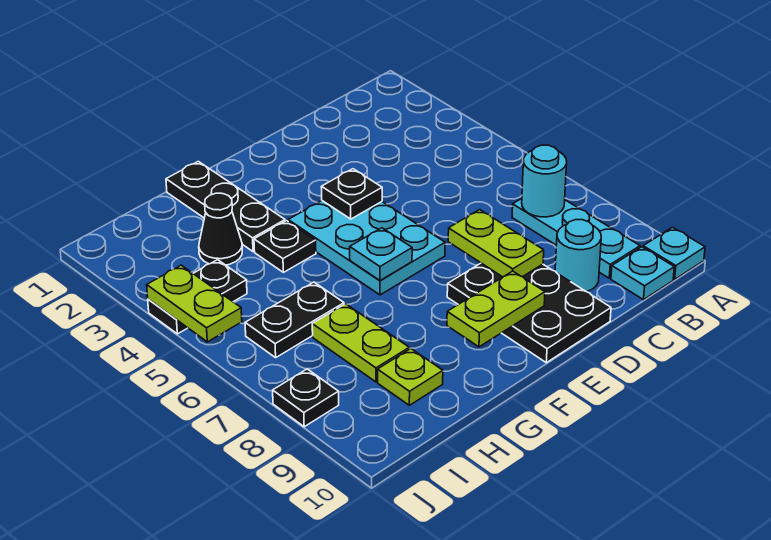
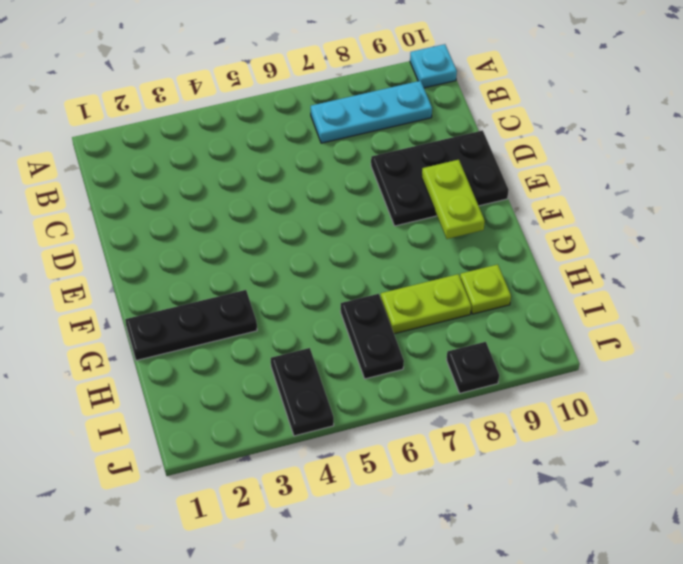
none -> cyan 1x1 plate [611,247,674,300]
none -> cyan 1x1 round brick [555,220,601,292]
none -> cyan 2x3 plate [288,201,445,295]

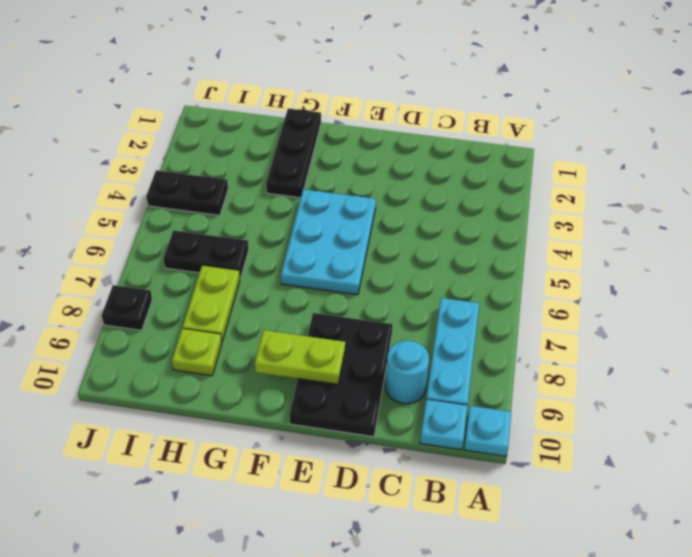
none -> black 1x1 plate [254,221,316,272]
none -> black 1x1 cone [199,193,242,265]
none -> cyan 1x1 round brick [522,145,567,217]

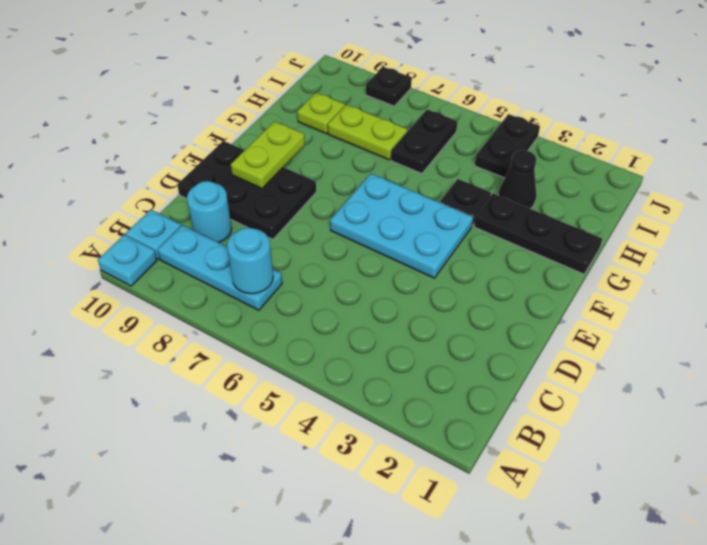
none -> lime 1x2 plate [448,210,544,277]
none -> black 1x1 plate [321,169,382,219]
none -> cyan 1x1 plate [350,228,412,280]

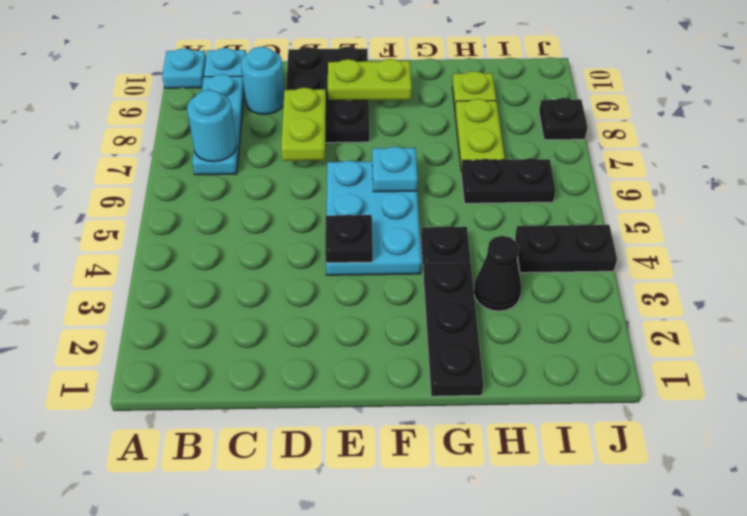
none -> lime 1x2 plate [147,265,242,342]

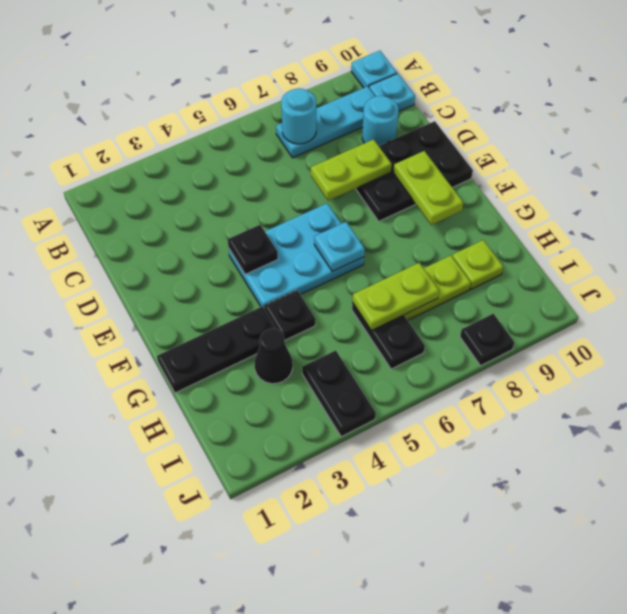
lime 1x2 plate [352,263,439,331] -> lime 1x2 plate moved to [147,265,242,342]

